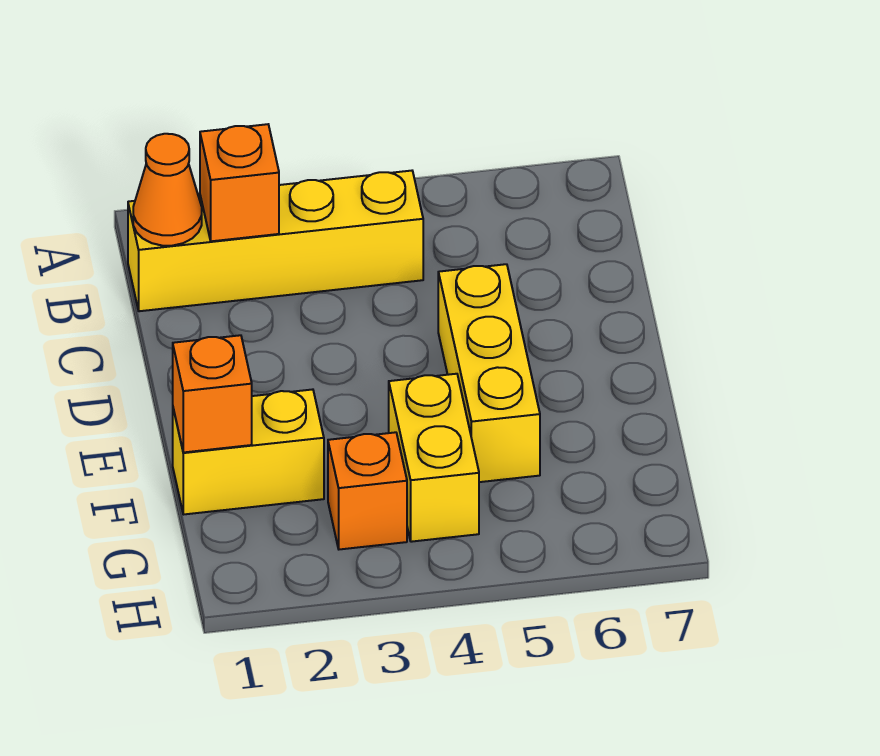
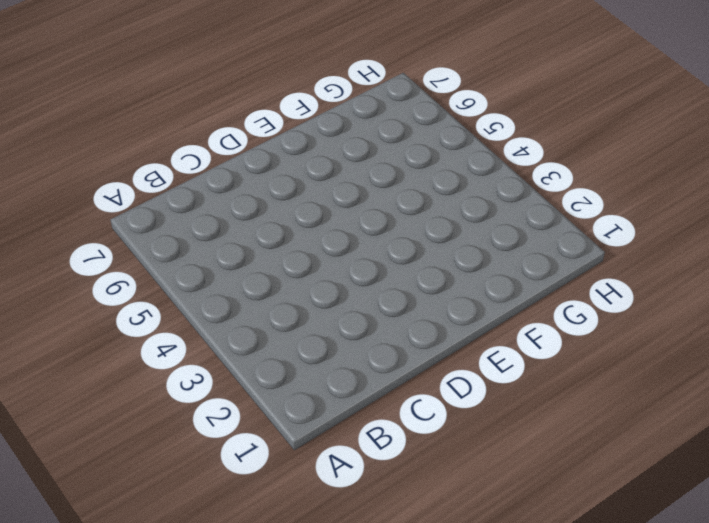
none -> yellow 1x4 brick [128,171,423,311]
none -> yellow 1x3 brick [438,264,540,482]

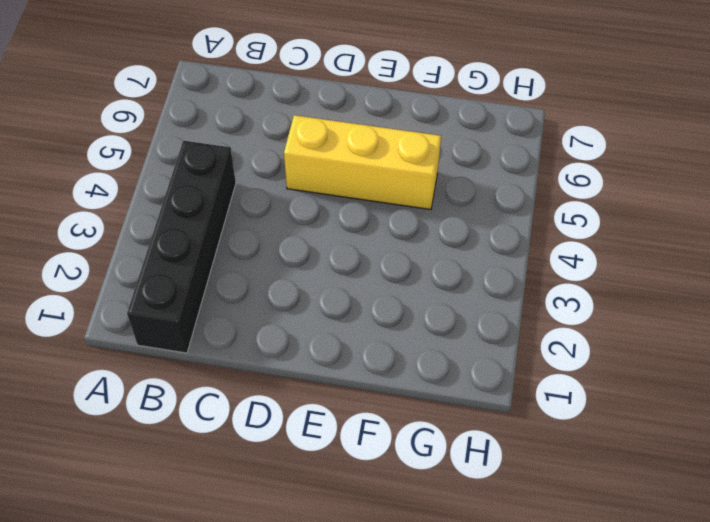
black 1x4 brick [127,141,236,353] -> yellow 1x4 brick [128,171,423,311]
none -> yellow 1x2 brick [173,389,324,515]
none -> yellow 1x2 brick [389,374,479,542]

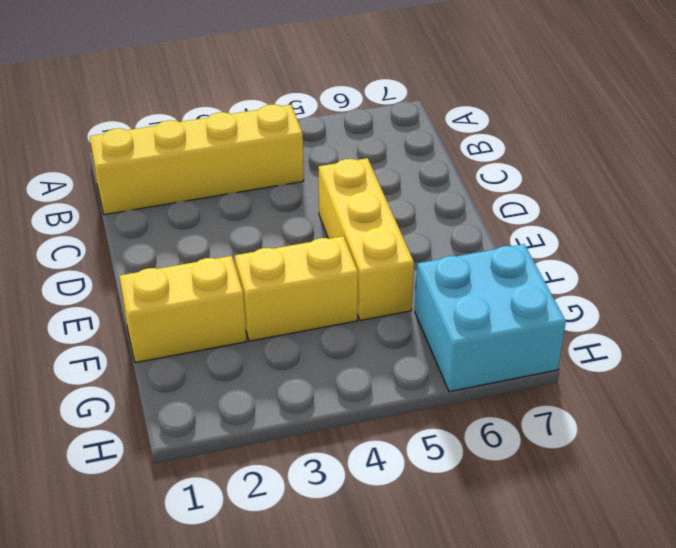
yellow 1x2 brick [235,236,358,341] -> yellow 1x2 brick turned to [389,374,479,542]
cyan 2x2 brick [415,244,566,392] -> none
none -> orange 1x1 brick [328,432,407,549]
none -> orange 1x1 cone [133,134,202,246]

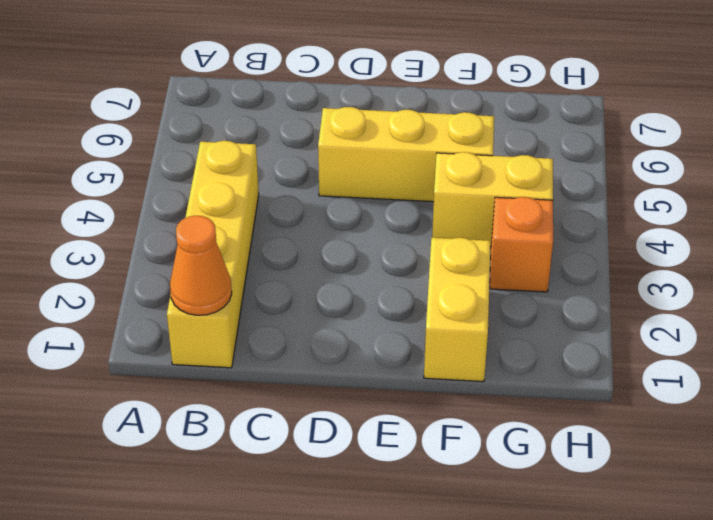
none -> orange 1x1 brick [200,124,279,241]
none -> orange 1x1 brick [173,335,252,452]

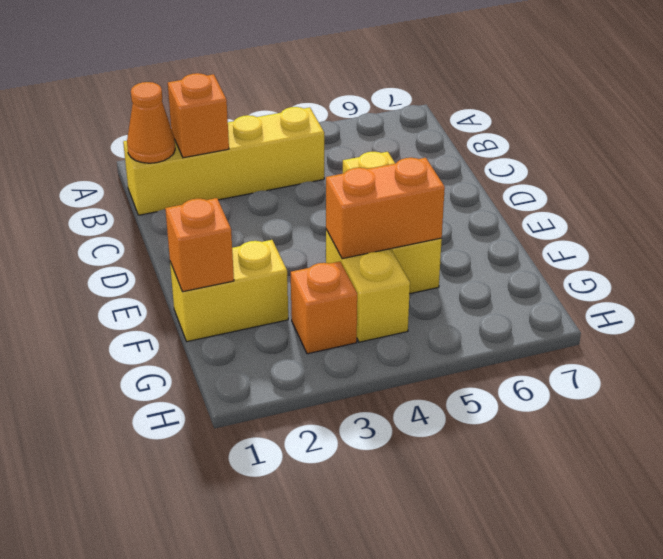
orange 1x2 brick [326,158,445,259] -> none

